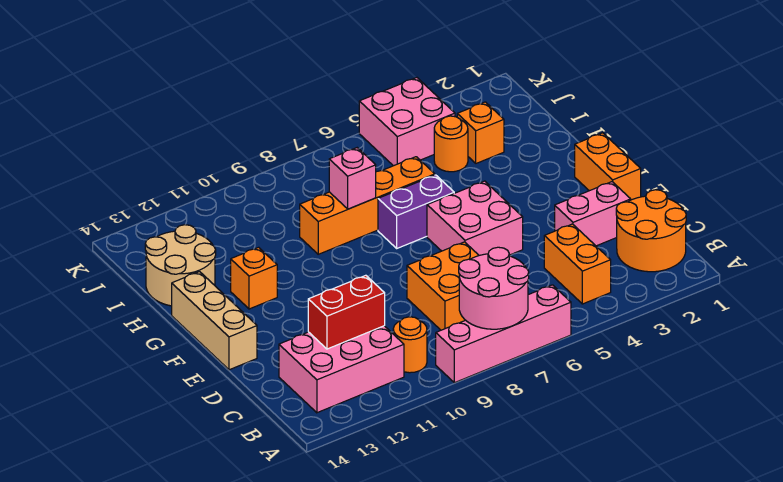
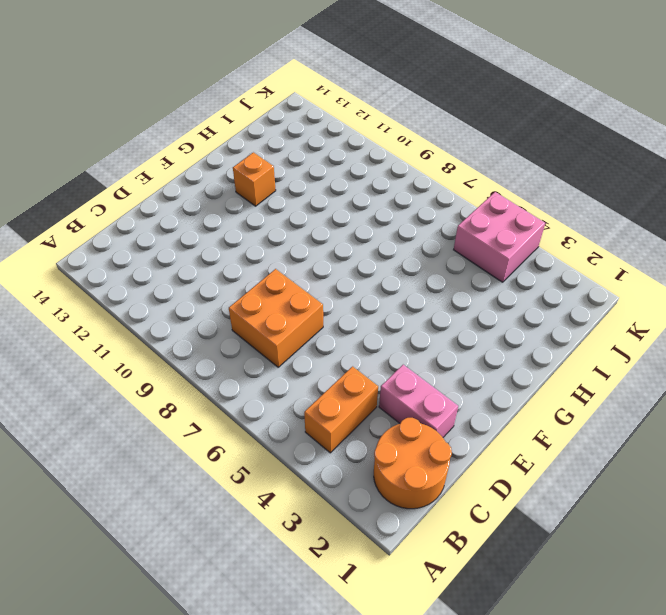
none -> pink 1x4 brick [436,285,571,383]
none -> orange 1x1 round brick [393,317,427,373]
none -> pink 2x3 brick [279,326,404,413]

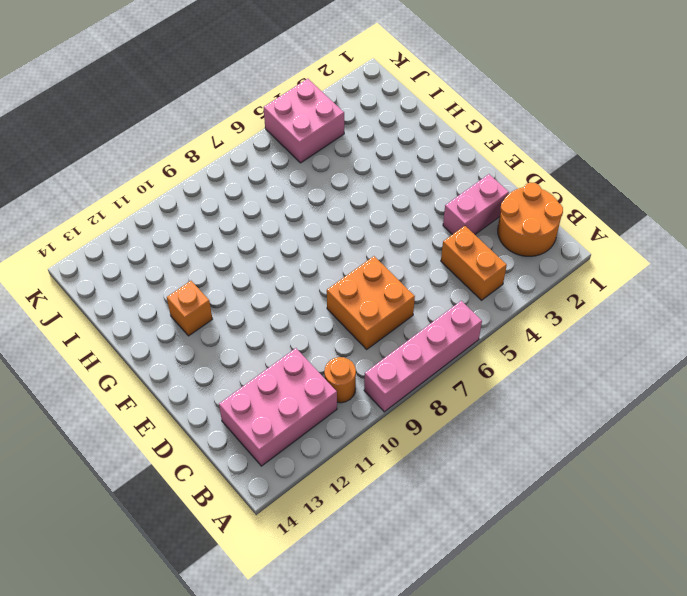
none -> orange 1x2 brick [575,133,641,200]
none -> pink 2x2 brick [427,181,523,255]
none -> tan 1x3 brick [172,272,257,370]

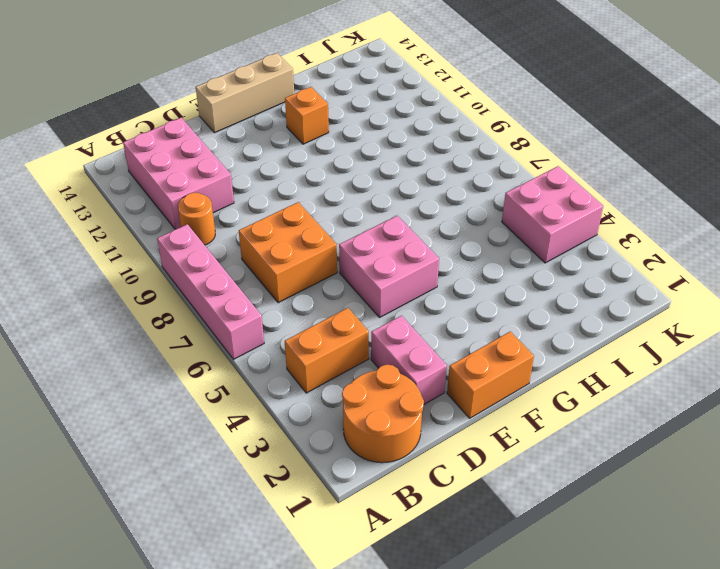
none -> purple 1x2 brick [378,175,454,248]
none -> orange 1x4 brick [300,157,435,254]
none -> tan 2x2 round brick [145,225,216,306]

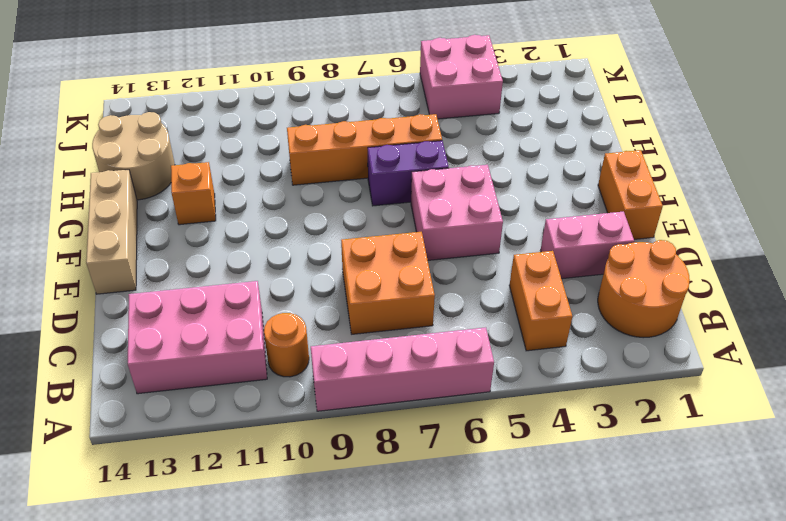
none -> orange 1x1 brick [457,102,504,163]
none -> orange 1x1 round brick [434,116,468,172]
none -> pink 2x2 round brick [459,247,529,329]

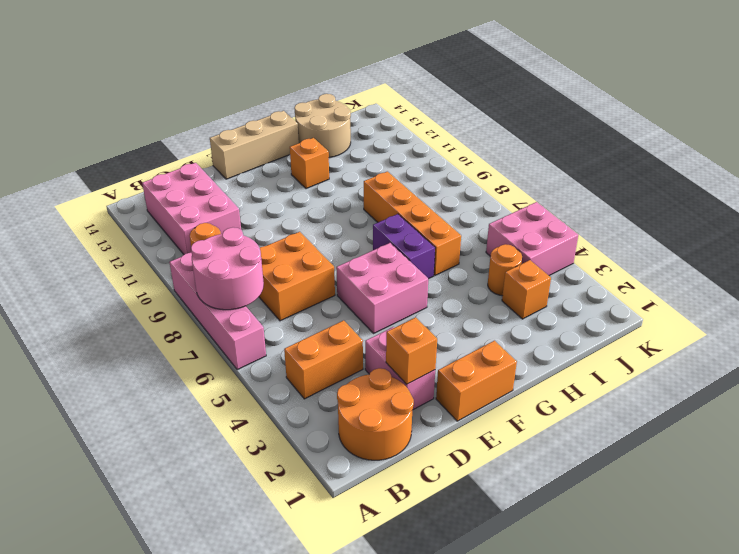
orange 1x1 brick [386,317,437,384] -> none
none -> red 1x2 brick [308,275,385,349]
none -> pink 1x1 brick [329,148,376,209]

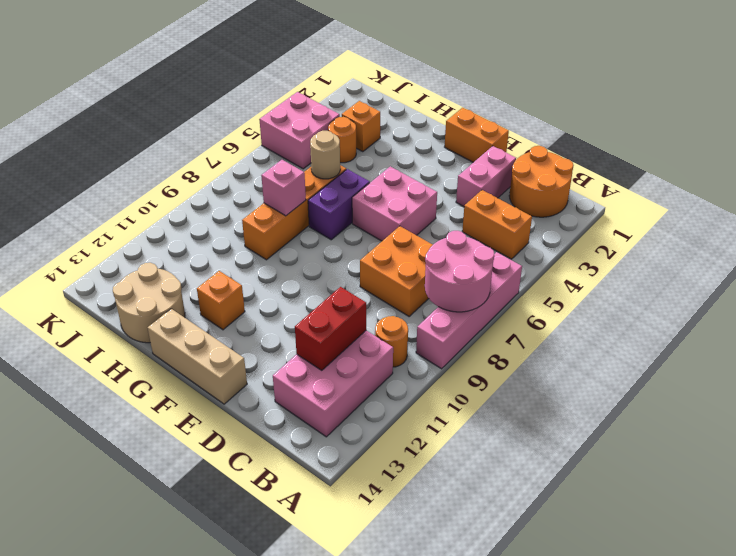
tan 1x1 round brick [310,131,340,179] -> none

